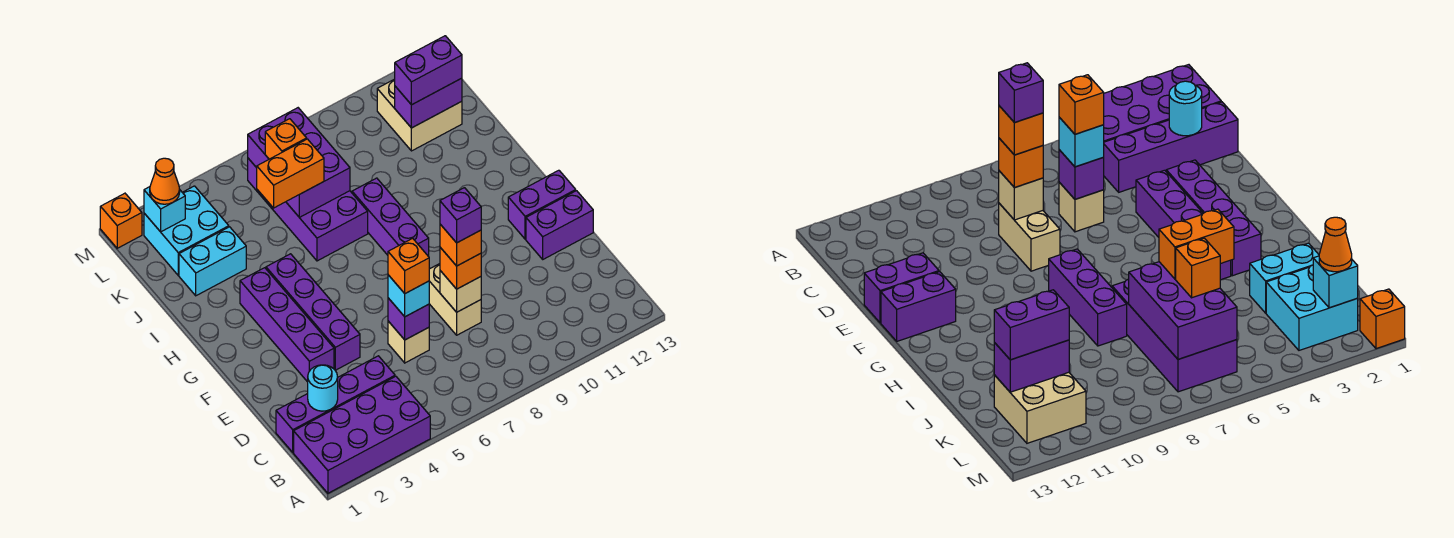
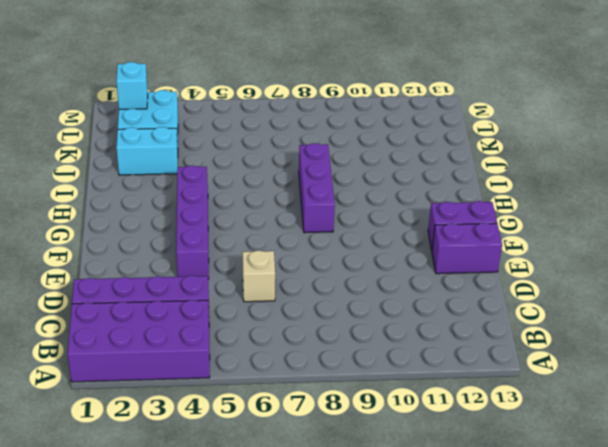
none -> tan 1x2 brick [429,264,481,335]
none -> purple 1x4 brick [240,268,334,382]
none -> purple 2x4 brick [248,158,368,261]

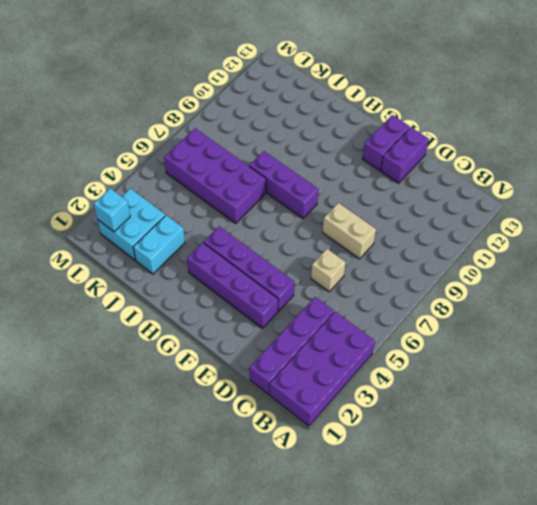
none -> tan 2x2 brick [377,79,462,151]
none -> orange 1x1 brick [100,193,142,248]
none -> cyan 1x1 round brick [308,365,338,411]

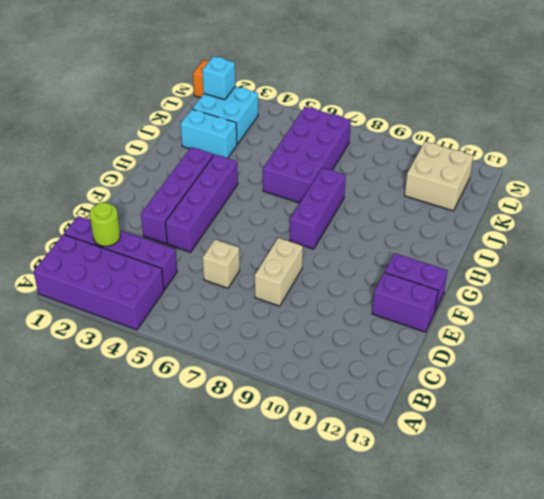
lime 1x1 round brick [90,202,120,246] -> cyan 1x1 round brick [308,365,338,411]
none -> purple 1x1 brick [388,298,429,340]
none -> tan 1x1 brick [440,271,481,312]
none -> purple 2x3 brick [248,108,350,218]

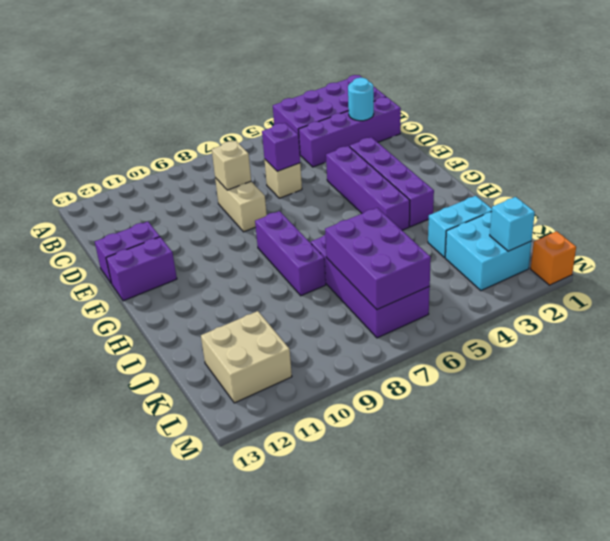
none -> purple 1x2 brick [395,78,462,128]
none -> cyan 1x1 brick [388,275,429,317]
none -> orange 1x1 brick [440,247,481,289]

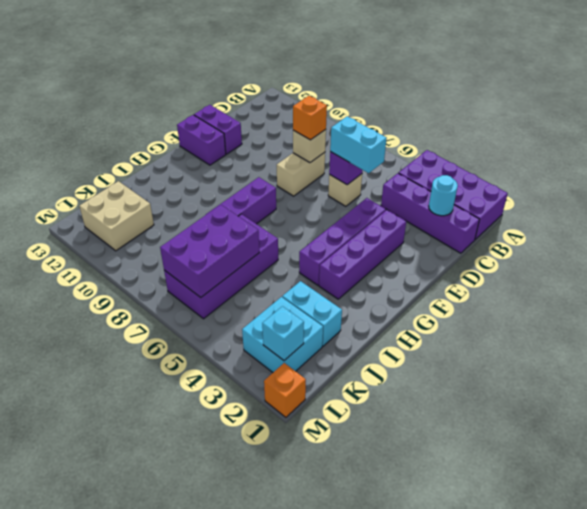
cyan 1x2 brick [330,116,387,173] -> cyan 1x1 brick [388,275,429,317]
none -> purple 1x2 brick [395,78,462,128]
none -> orange 1x2 brick [257,139,324,208]
none -> orange 1x1 brick [265,119,307,159]

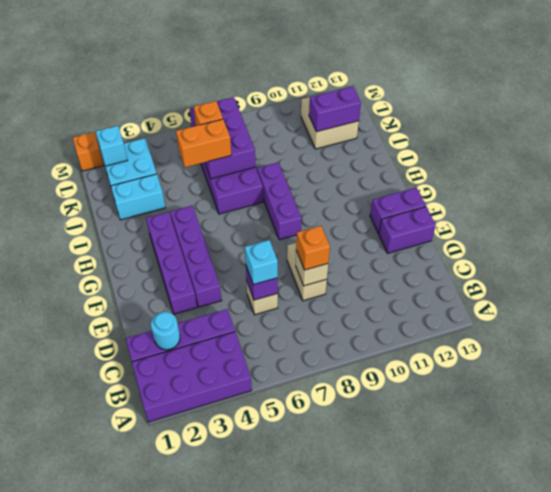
none -> purple 1x2 brick [395,36,462,105]
none -> orange 1x1 cone [150,158,180,204]
none -> orange 1x1 brick [388,238,429,293]

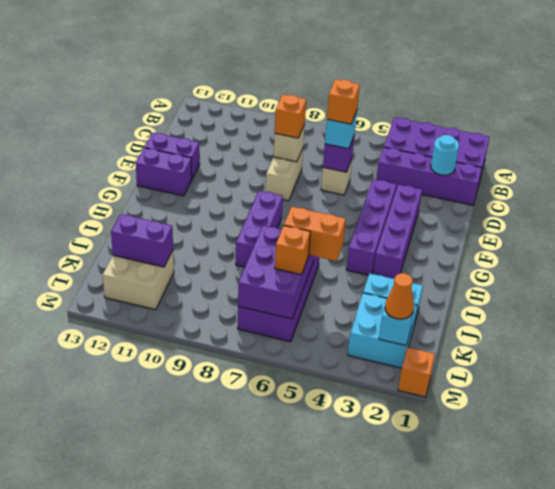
none -> purple 1x2 brick [395,36,462,105]
none -> orange 1x1 brick [440,224,481,266]
none -> purple 1x1 brick [440,188,481,243]

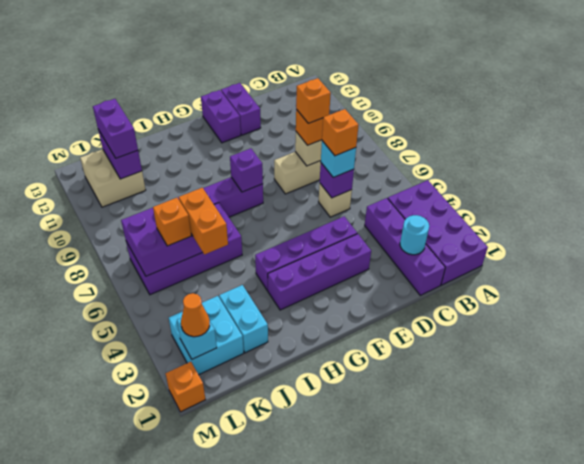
purple 1x1 brick [230,148,263,192] -> purple 1x1 brick moved to [440,188,481,243]

